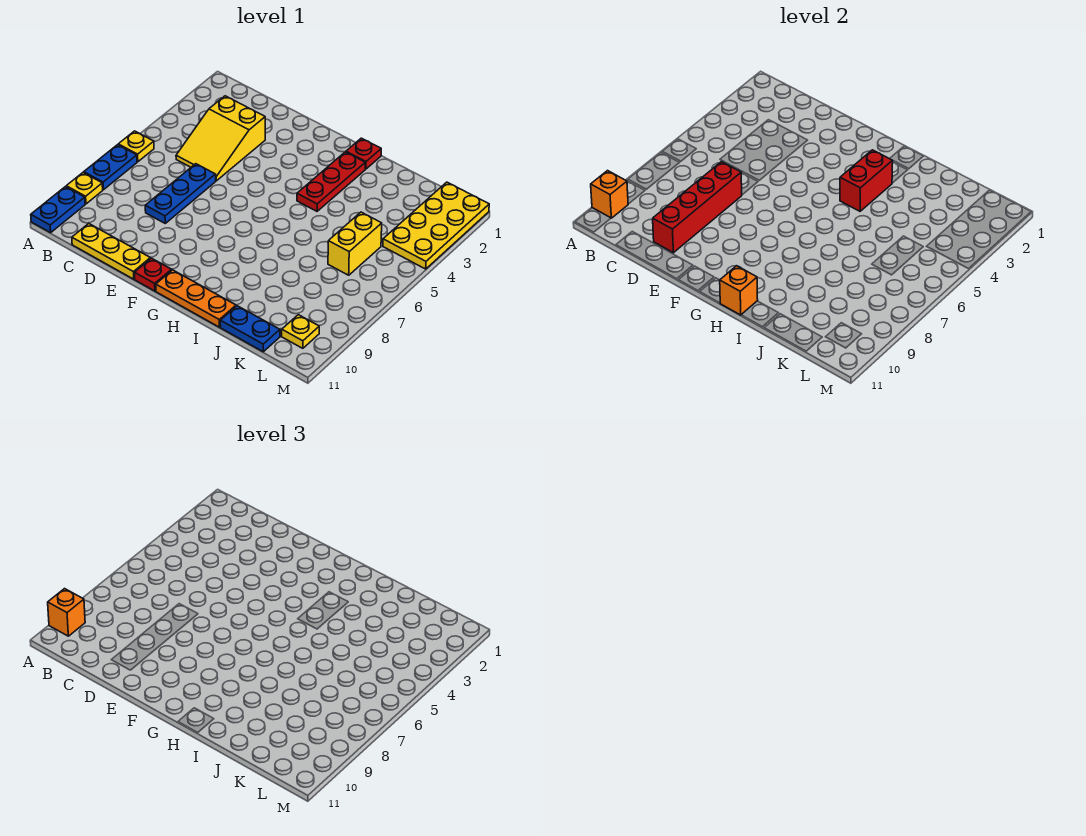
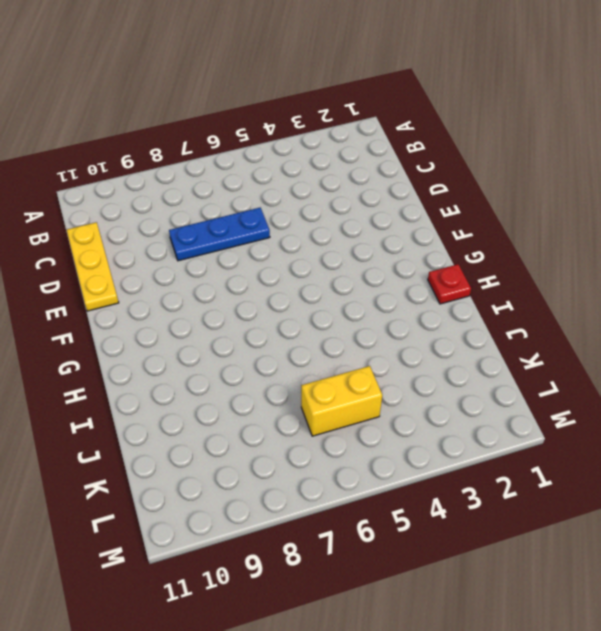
none -> yellow 1x1 plate [118,131,154,162]
none -> blue 1x2 plate [84,145,137,190]
none -> yellow 1x1 plate [66,172,103,204]

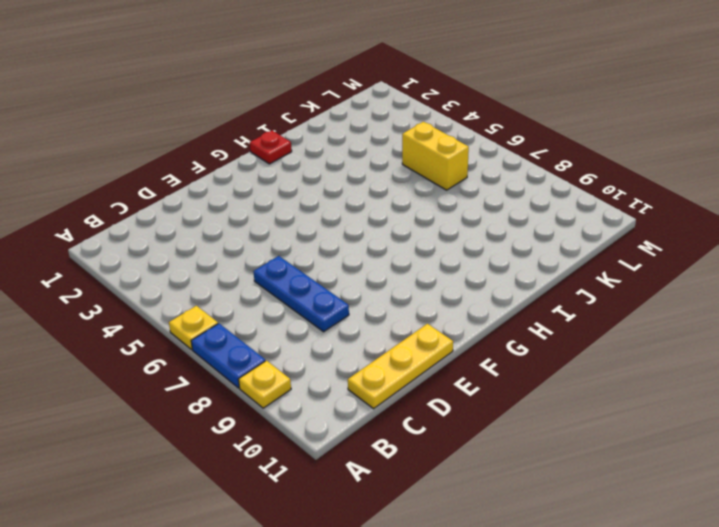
none -> blue 1x2 plate [31,187,85,233]
none -> yellow 2x3 slope [176,96,265,181]
none -> red 1x1 plate [135,258,172,291]

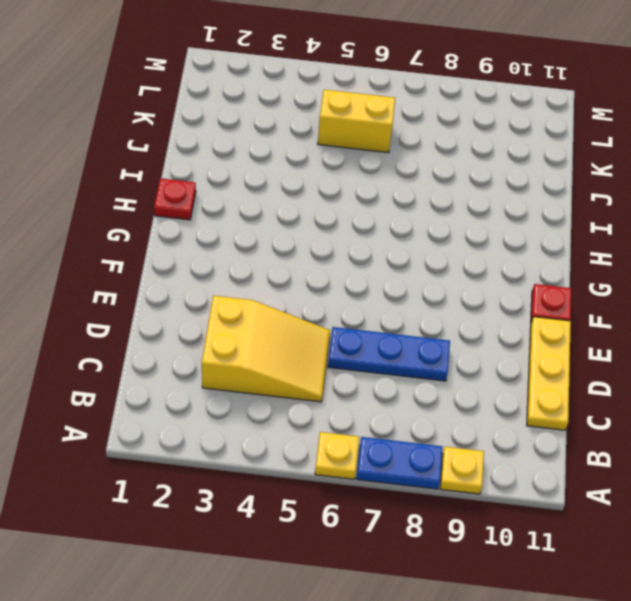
none -> blue 1x2 plate [31,187,85,233]
none -> orange 1x3 plate [156,270,236,327]
none -> red 1x3 plate [297,152,365,211]

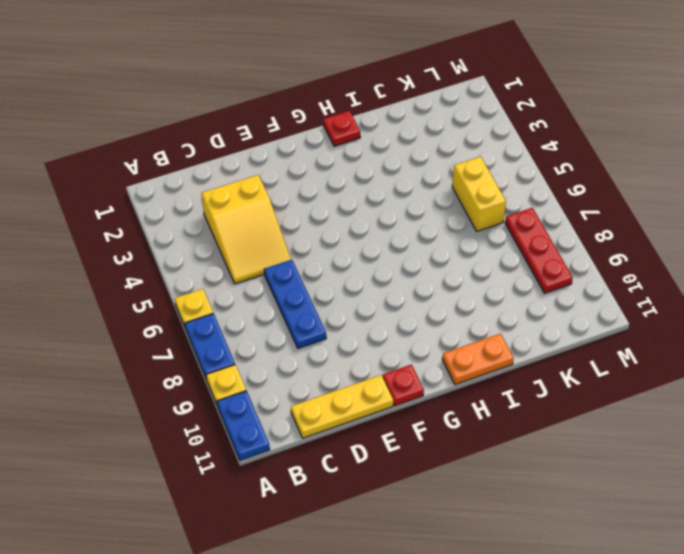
orange 1x2 plate [442,334,514,385] -> orange 1x3 plate [156,270,236,327]
red 1x3 plate [505,208,573,293] -> red 1x3 plate moved to [297,152,365,211]
none -> blue 1x2 plate [220,306,280,352]
none -> yellow 2x4 plate [383,182,489,269]
none -> yellow 1x1 plate [282,315,319,348]

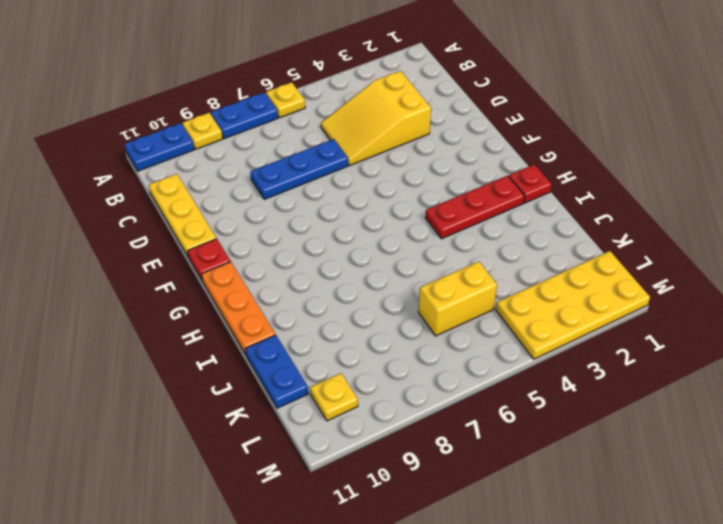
none -> orange 1x1 brick [591,171,628,218]
none -> red 1x4 brick [653,162,742,253]
none -> red 1x2 brick [840,150,893,211]

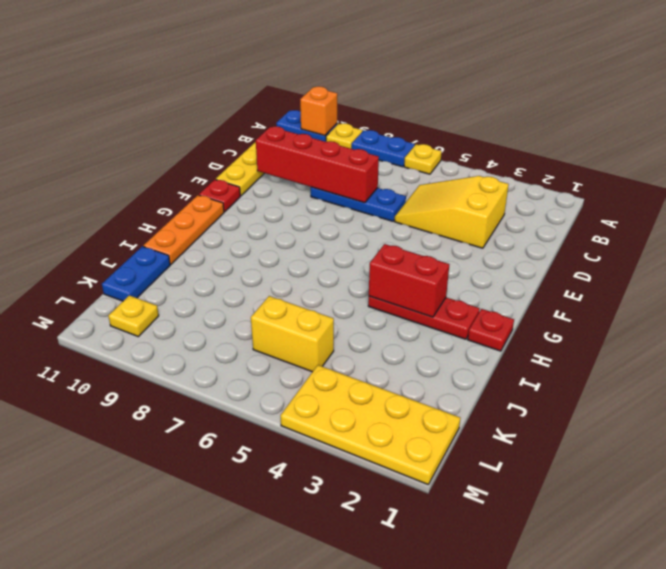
none -> orange 1x1 brick [720,266,758,315]
none -> orange 1x1 brick [48,589,85,636]

